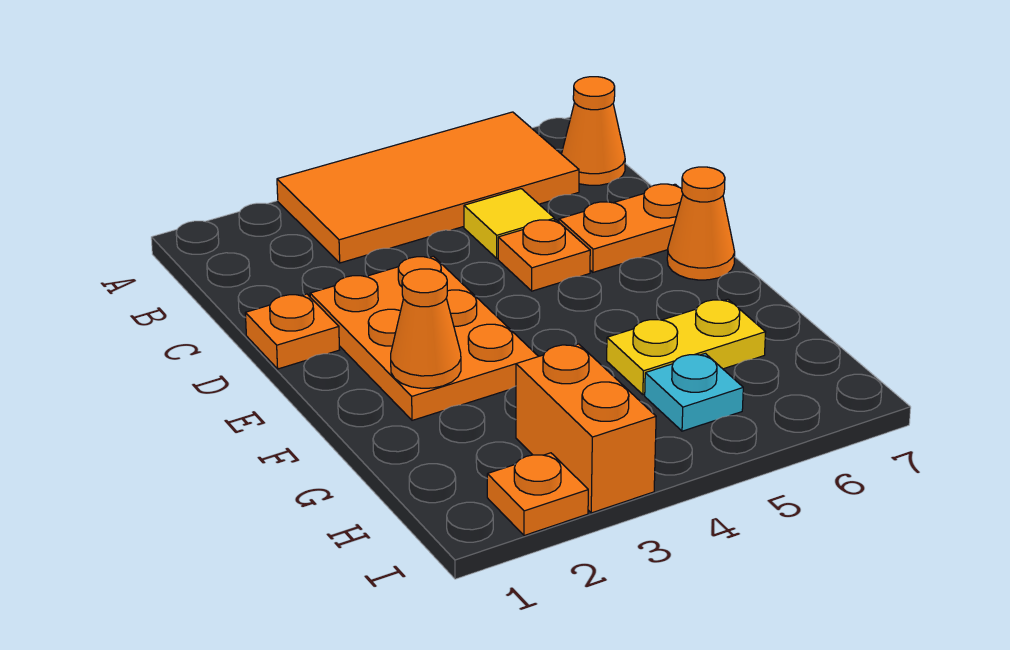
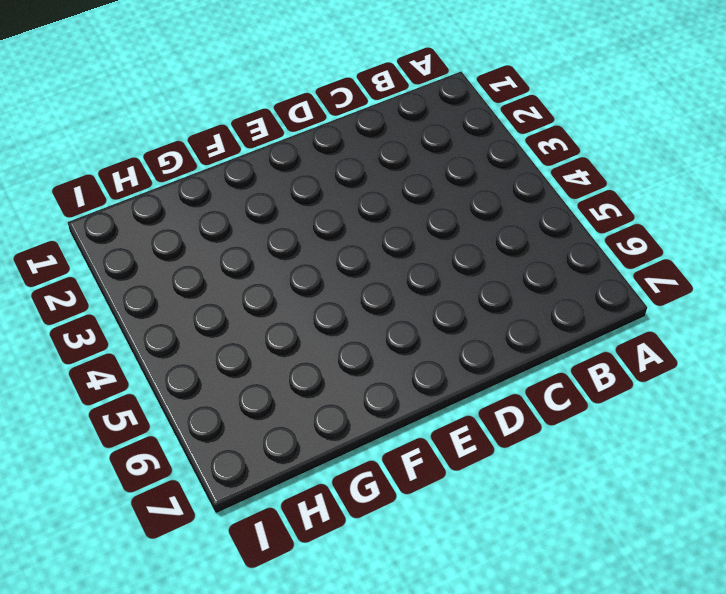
none -> orange 2x4 tile [277,112,579,263]
none -> orange 1x1 cone [562,77,625,185]
none -> yellow 1x1 tile [464,189,555,258]

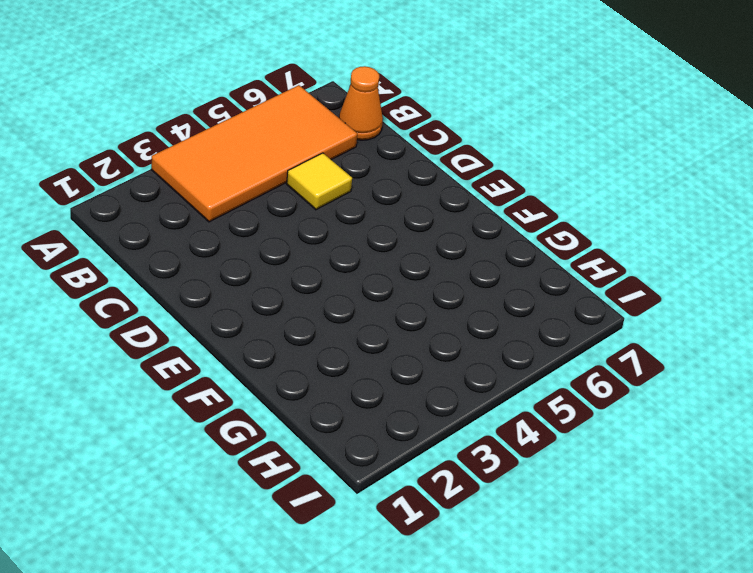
none -> orange 1x1 plate [245,294,339,369]
none -> orange 2x3 plate [310,256,538,420]
none -> orange 1x1 plate [498,220,590,291]

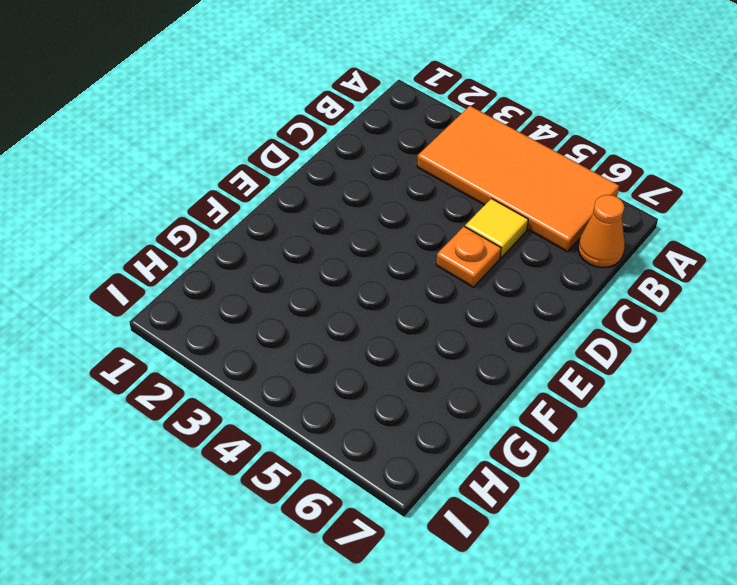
none -> orange 1x1 plate [245,294,339,369]
none -> orange 2x3 plate [310,256,538,420]
none -> orange 1x2 plate [559,184,683,272]

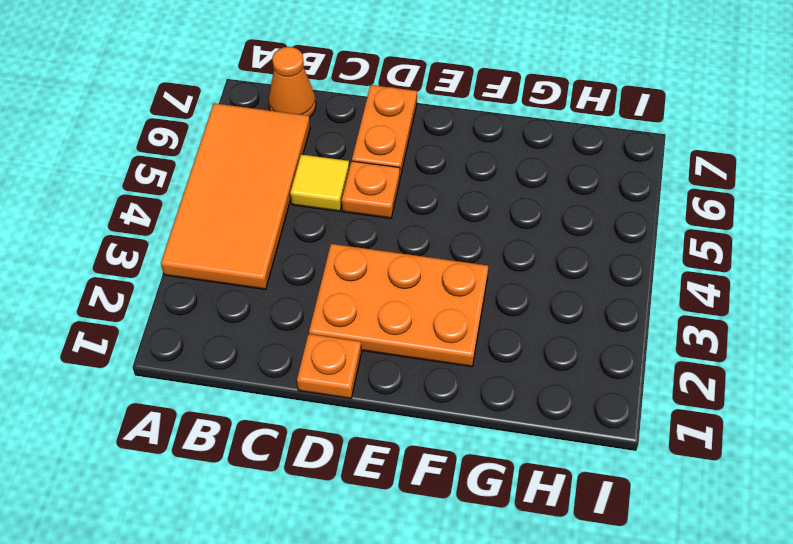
none -> orange 1x1 cone [667,167,735,280]
none -> yellow 1x2 plate [607,299,766,395]
none -> orange 1x2 brick [516,344,656,513]

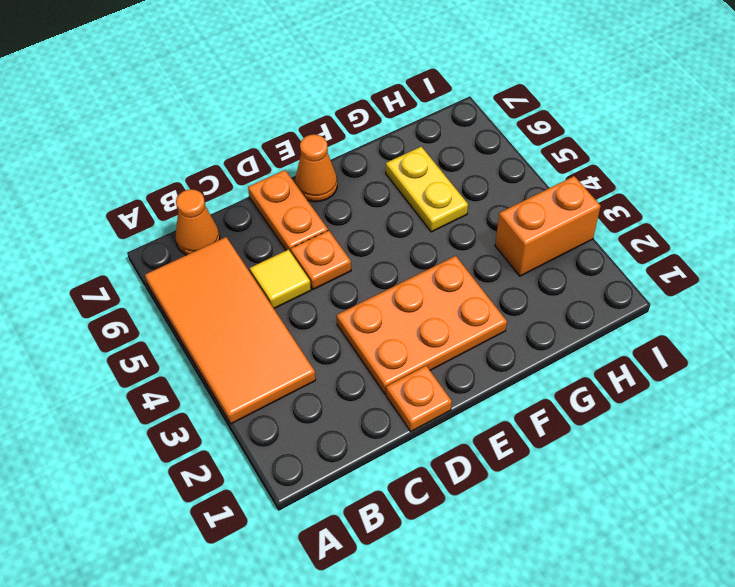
none -> cyan 1x1 plate [645,353,743,431]
none -> orange 1x1 plate [487,453,588,536]
none -> orange 1x1 cone [391,269,461,388]

